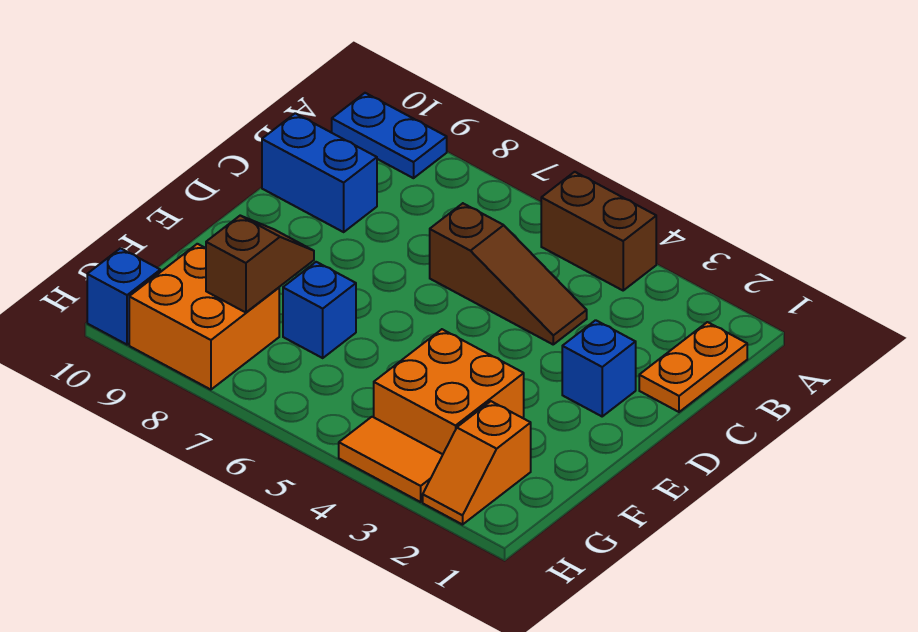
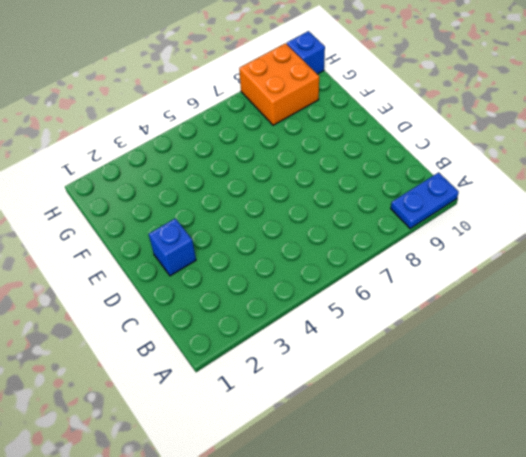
none -> brown 1x2 brick [541,172,656,290]
none -> orange 1x2 plate [639,322,747,412]
none -> brown 1x3 slope [430,203,587,344]

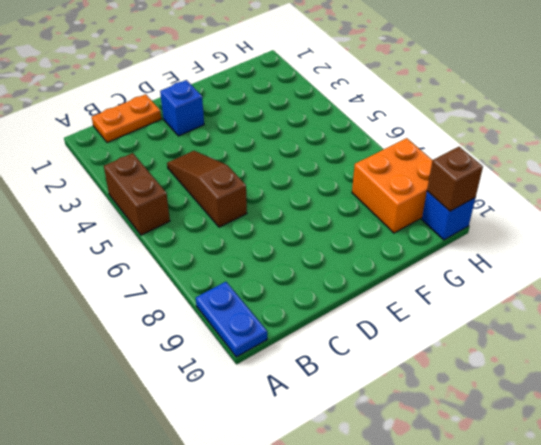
brown 1x1 brick [427,147,483,211] -> none
none -> blue 1x2 brick [262,113,377,232]
none -> orange 2x2 brick [374,329,524,454]
none -> blue 1x1 brick [283,262,356,358]

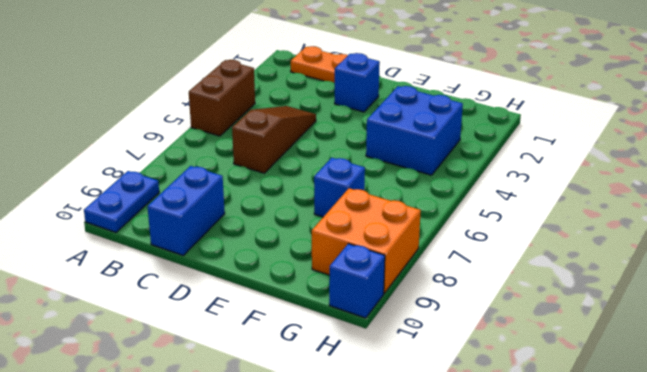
blue 2x2 brick [366,86,463,175] -> orange 2x2 brick [374,329,524,454]
none -> orange 1x2 slope [423,401,531,525]
none -> orange 1x2 tile [339,417,443,502]
none -> brown 1x2 slope [206,216,314,313]

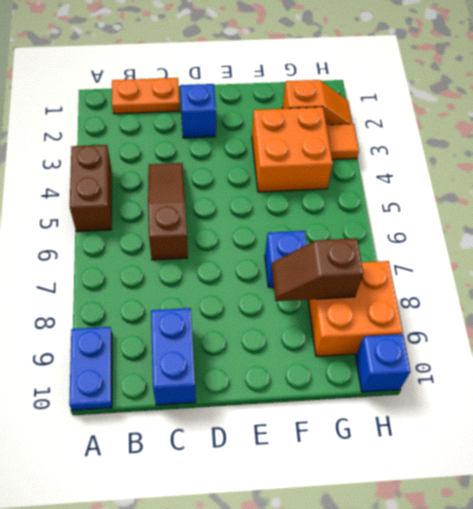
orange 1x1 tile [326,124,359,160] -> orange 1x2 tile [339,417,443,502]

